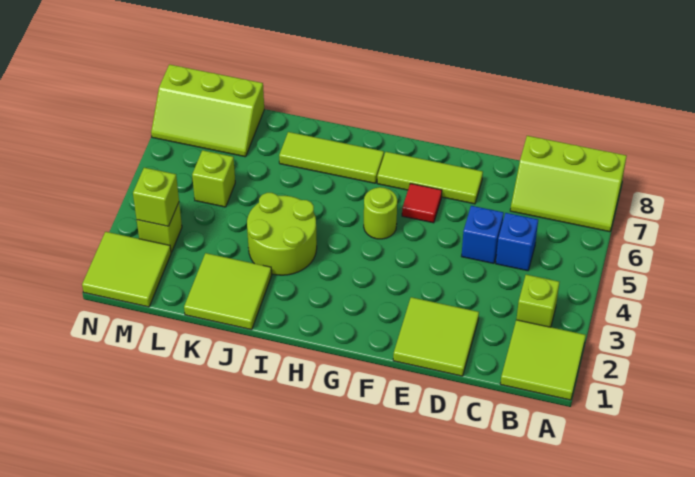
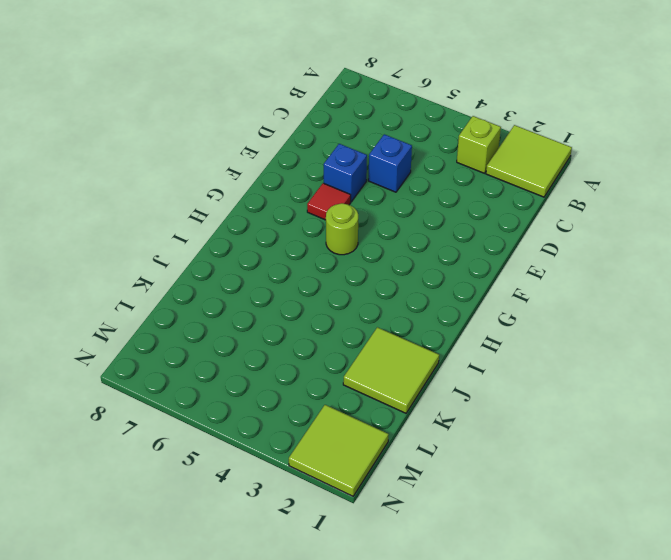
blue 1x1 brick [324,144,367,202] -> blue 1x1 brick moved to [496,213,538,271]
none -> lime 2x3 slope [510,136,627,232]
none -> lime 2x2 tile [393,297,479,376]
none -> lime 1x3 tile [377,152,483,204]

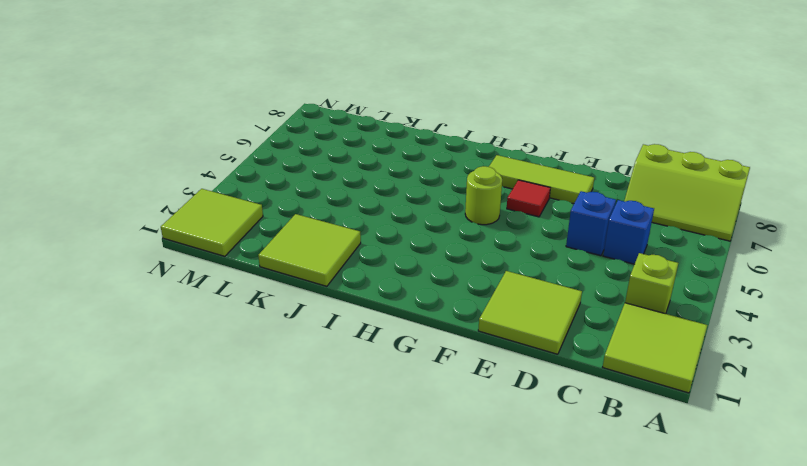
none -> lime 1x3 tile [279,132,384,183]
none -> lime 2x2 round brick [247,193,317,275]
none -> lime 1x1 brick [192,150,235,207]

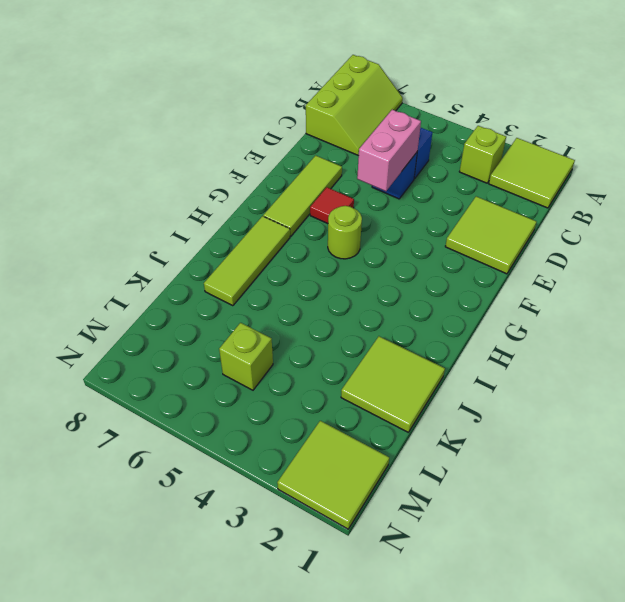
pink 1x2 brick [357,110,421,191] -> none
none -> lime 2x2 round brick [247,193,317,275]
none -> lime 2x3 slope [151,64,264,157]
none -> lime 1x1 brick [137,203,182,252]

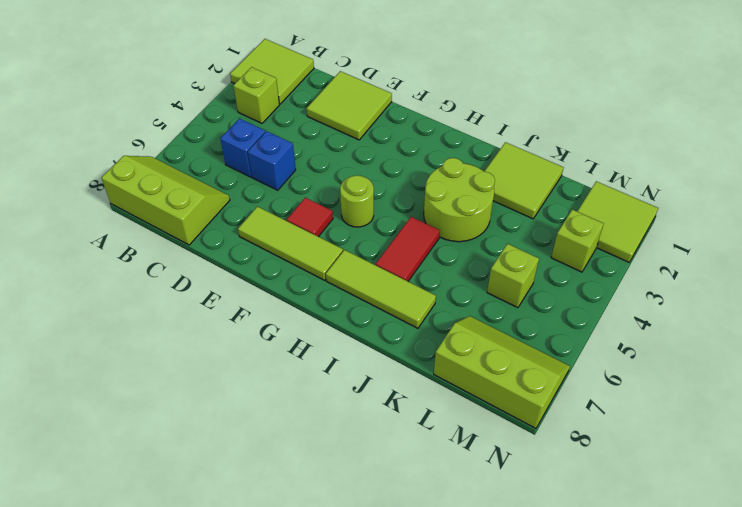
red 1x2 tile [376,217,440,281] -> none
none -> lime 1x1 brick [133,168,179,226]

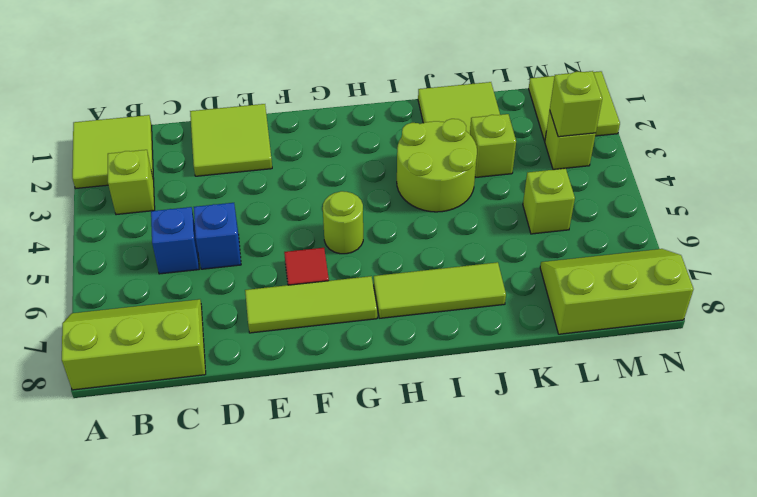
lime 1x1 brick [470,114,516,177] -> none

